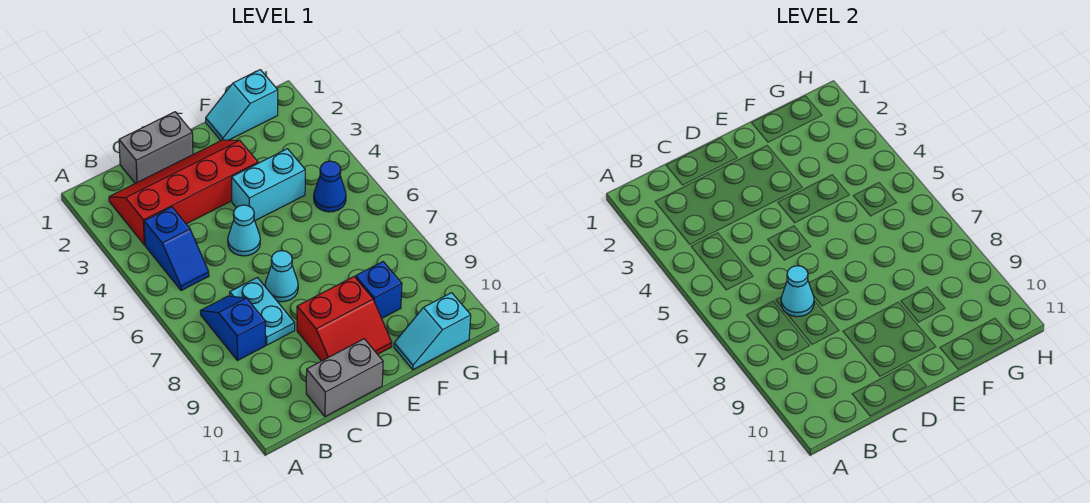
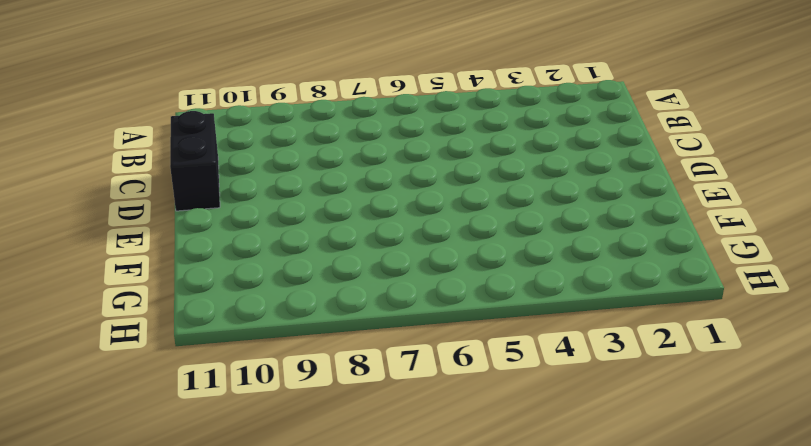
black 1x2 brick [170,111,220,211] -> grey 1x2 brick [306,339,383,417]
none -> red 2x4 slope [109,140,258,245]
none -> blue 1x2 slope [144,207,209,291]
none -> blue 1x2 slope [200,296,265,361]

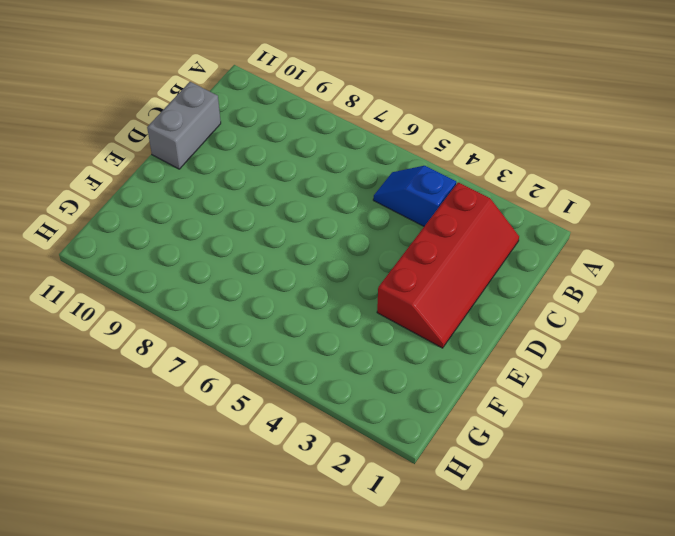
none -> blue 1x2 slope [200,296,265,361]
none -> grey 1x2 brick [119,112,193,183]
none -> cyan 1x2 plate [230,278,295,345]

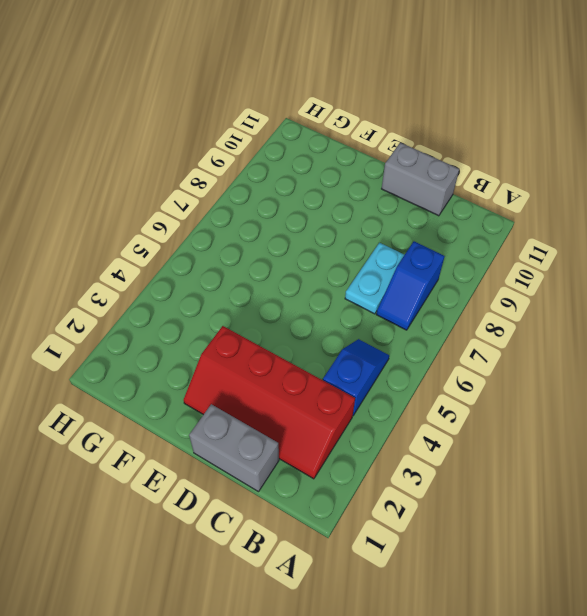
none -> cyan 1x1 cone [228,205,260,256]
none -> cyan 1x1 cone [265,251,298,302]
none -> red 2x2 slope [297,277,392,361]

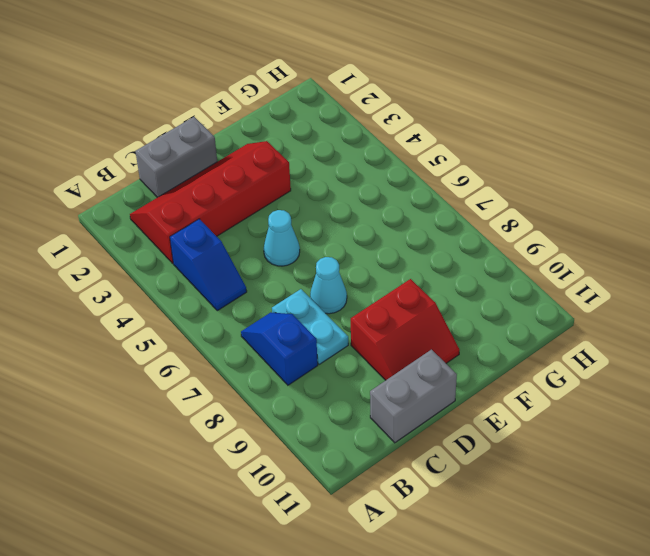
none -> cyan 1x2 brick [232,149,305,221]
none -> cyan 1x2 slope [206,70,278,140]
none -> blue 1x1 brick [356,262,402,318]

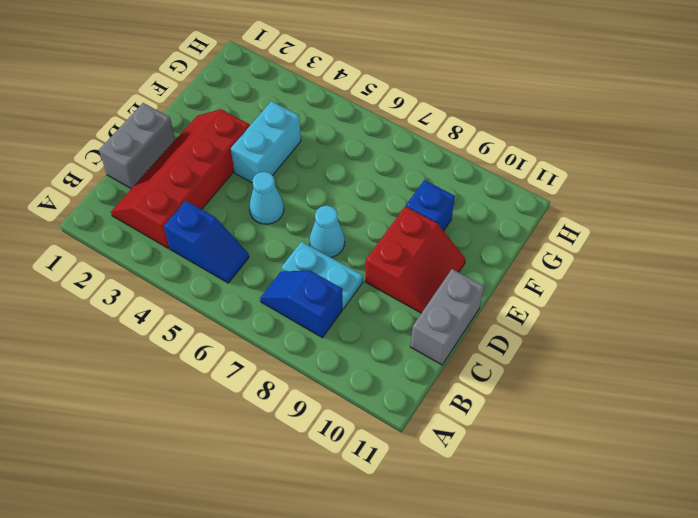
none -> cyan 1x2 slope [206,70,278,140]
none -> cyan 1x2 slope [394,293,471,370]
none -> blue 1x1 cone [314,161,346,212]

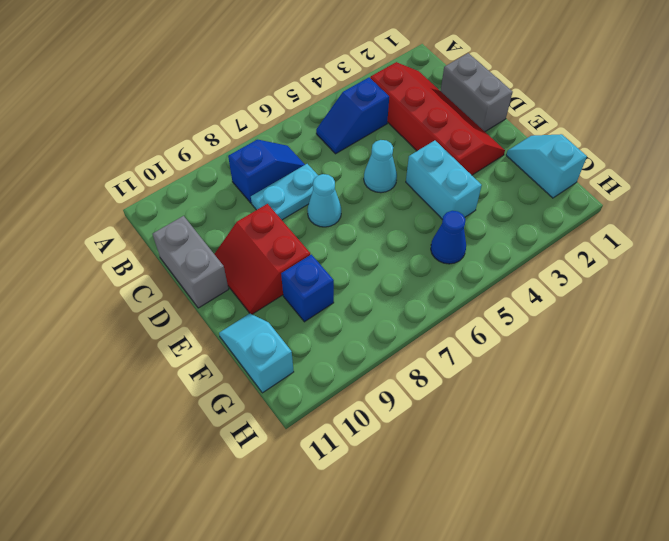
none -> cyan 1x1 cone [781,266,814,317]

